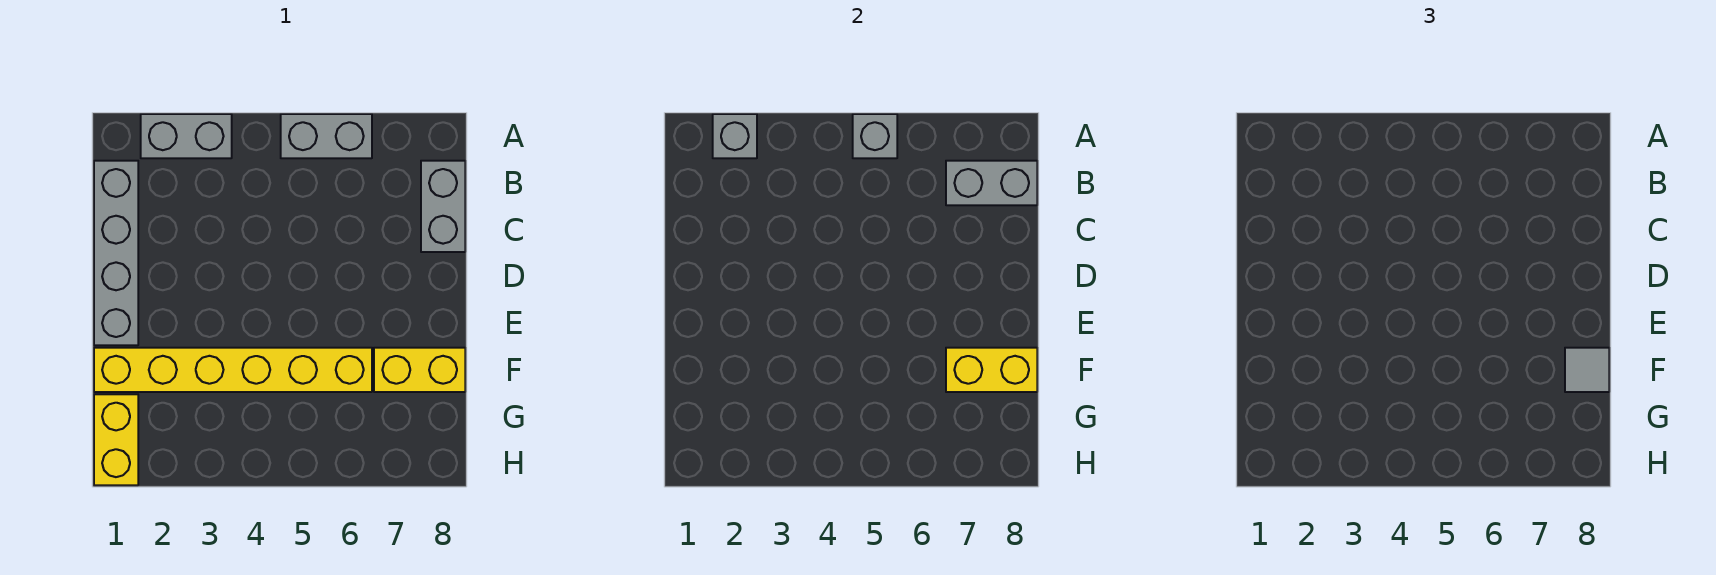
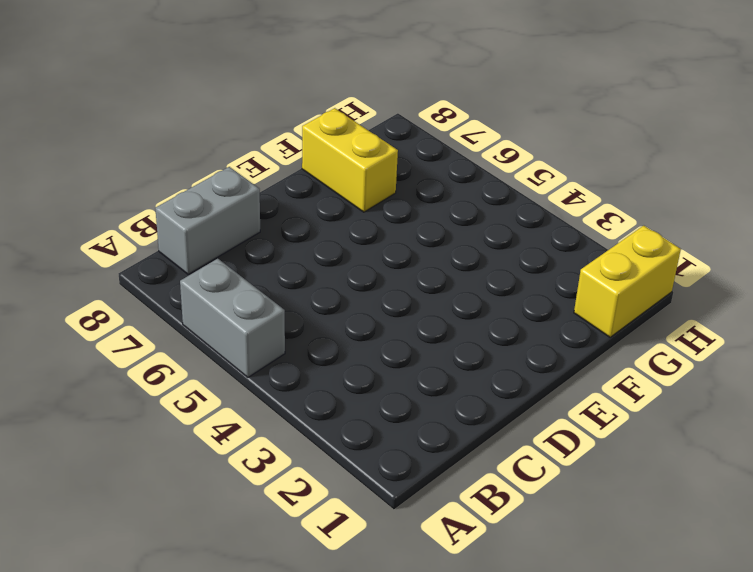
none -> grey 1x2 brick [141,114,232,158]
none -> grey 1x4 brick [94,161,138,345]
none -> yellow 1x6 brick [94,348,372,392]

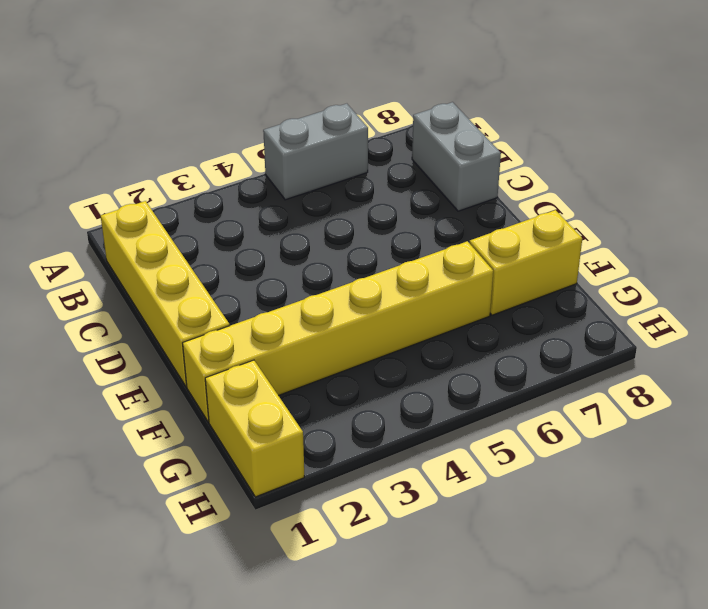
yellow 1x4 brick [101,201,230,387] -> grey 1x4 brick [94,161,138,345]
none -> grey 1x2 brick [141,114,232,158]
none -> grey 1x1 brick [713,114,757,158]
none -> grey 1x1 brick [853,114,897,158]

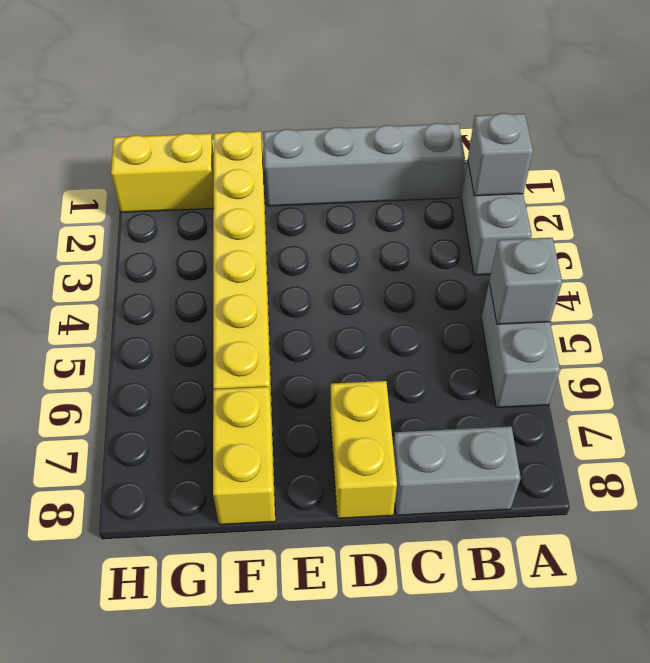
yellow 1x2 brick [330,381,397,518] -> yellow 1x2 brick moved to [946,348,1037,392]
none -> grey 1x2 brick [946,161,1037,205]
none -> grey 1x1 tile [1565,348,1609,392]

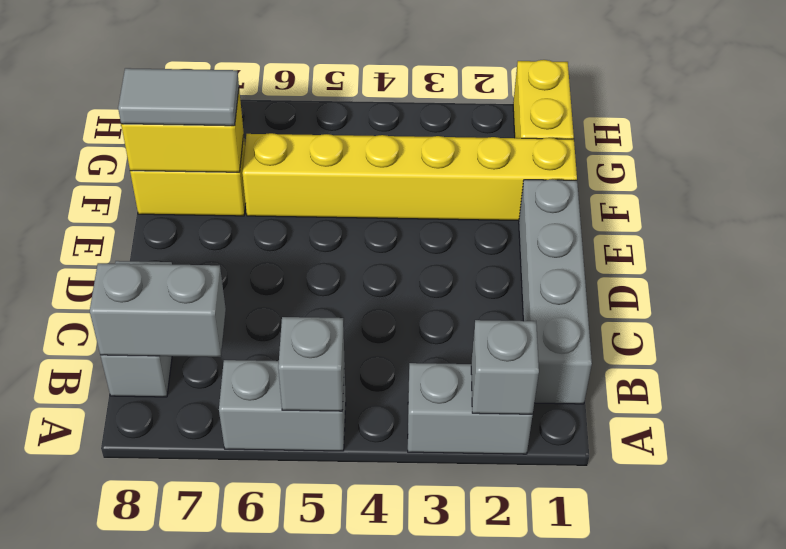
grey 1x2 tile [118,68,239,126] -> grey 1x1 tile [1565,348,1609,392]

